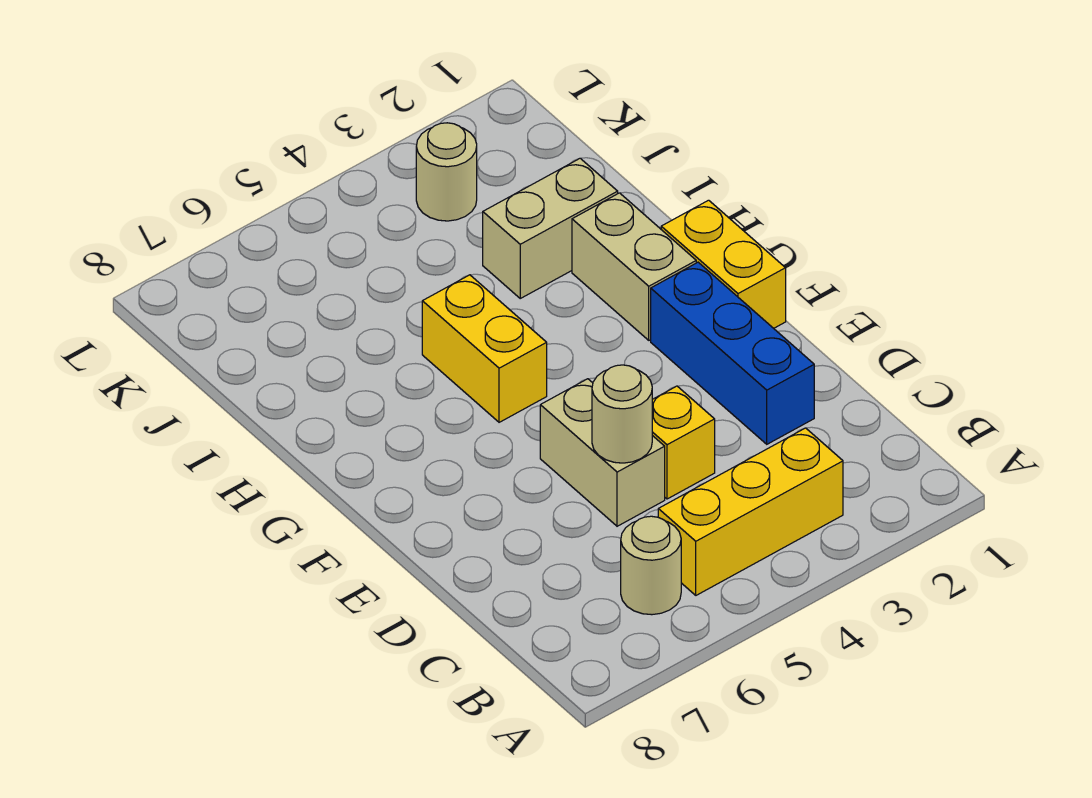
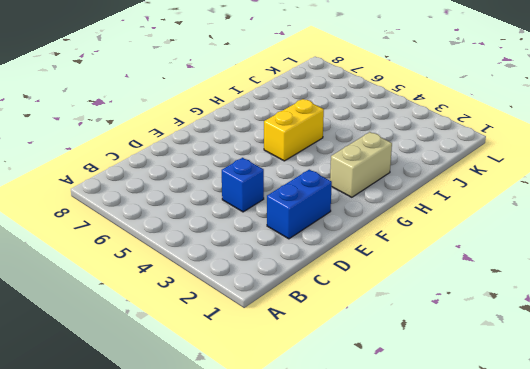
blue 1x2 brick [267,170,332,239] -> blue 1x3 brick [651,262,814,444]
blue 1x1 brick [222,158,264,212] -> yellow 1x1 brick [652,386,715,499]
none -> yellow 1x3 brick [658,428,843,595]
none -> tan 1x1 round brick [621,516,681,615]

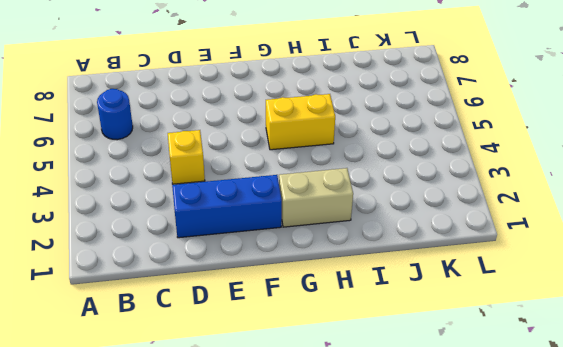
blue 1x1 round brick [97,89,133,140] -> tan 1x1 round brick [621,516,681,615]
none -> yellow 1x3 brick [658,428,843,595]
none -> tan 1x2 brick [540,379,665,526]

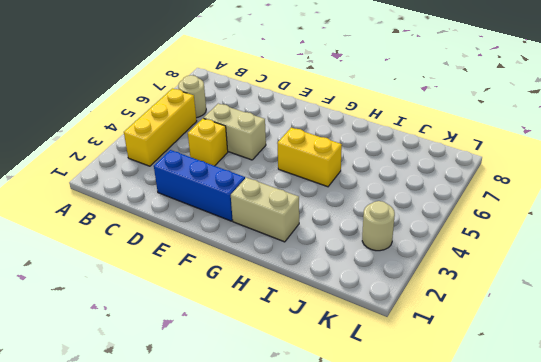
none -> yellow 1x2 brick [661,200,786,328]
none -> tan 1x2 brick [483,158,618,298]

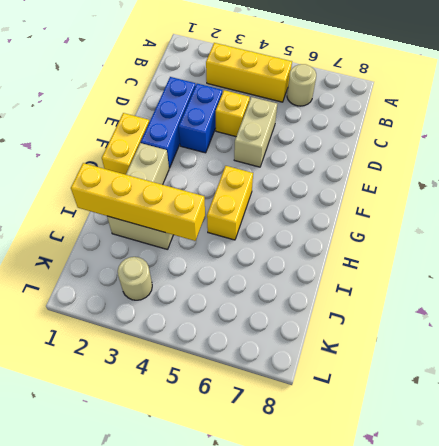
blue 1x2 brick [179,84,222,153] -> none
yellow 1x4 brick [71,163,205,241] -> none
none -> tan 1x1 round brick [592,365,652,463]

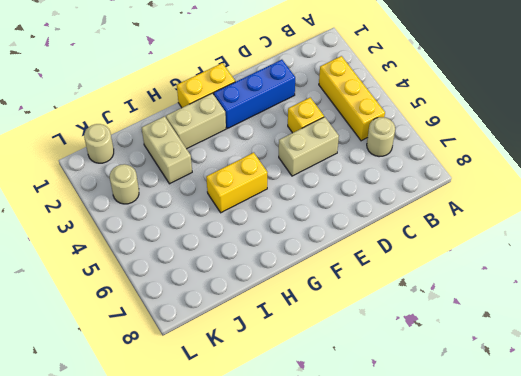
tan 1x1 round brick [84,124,114,163] -> tan 1x1 round brick moved to [592,365,652,463]

